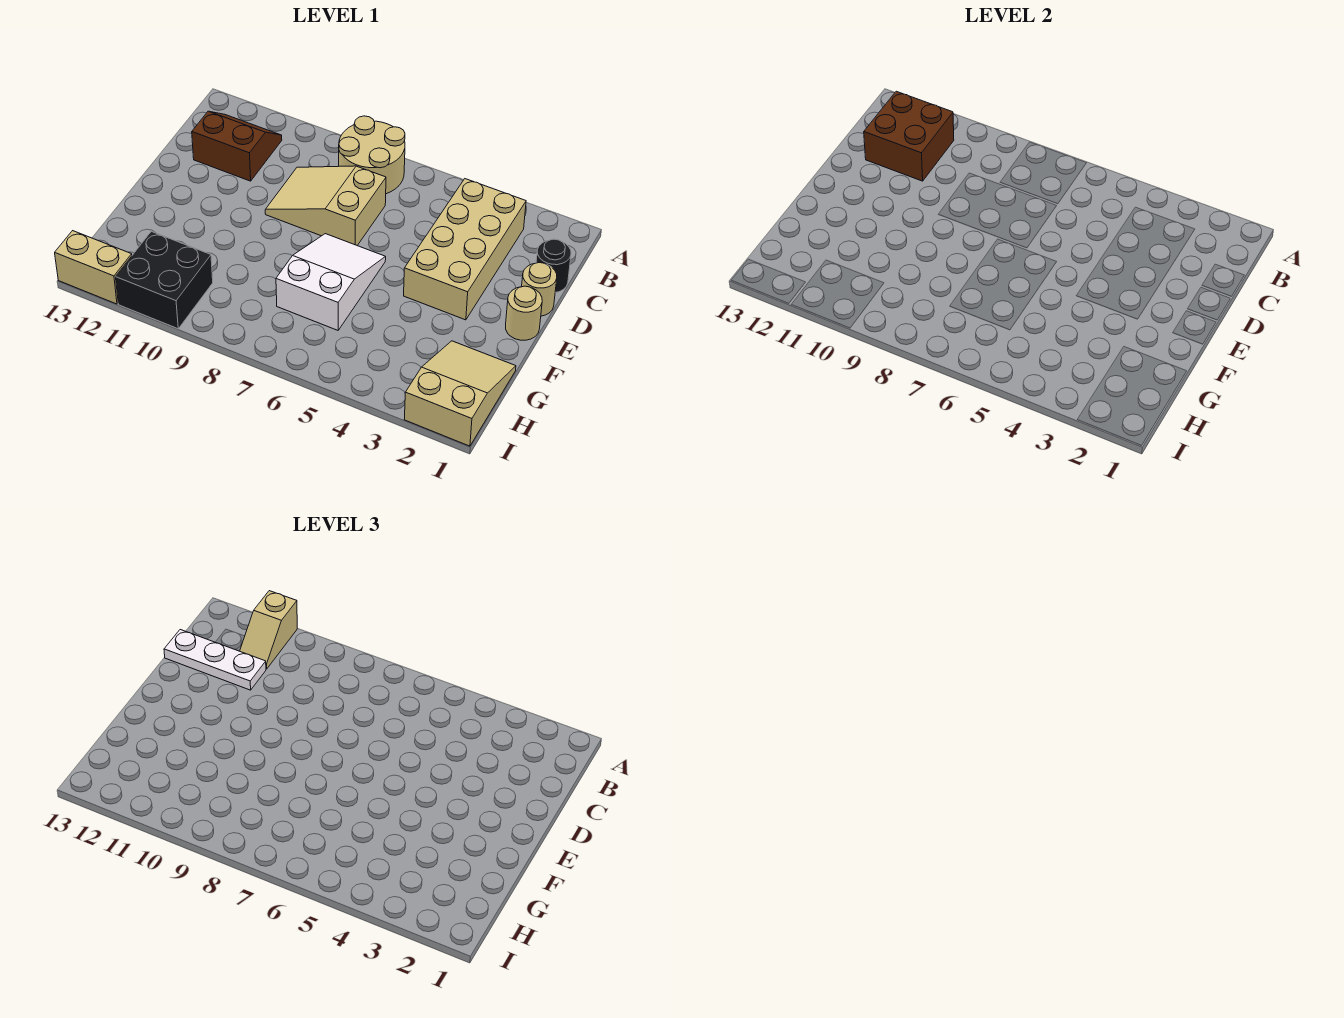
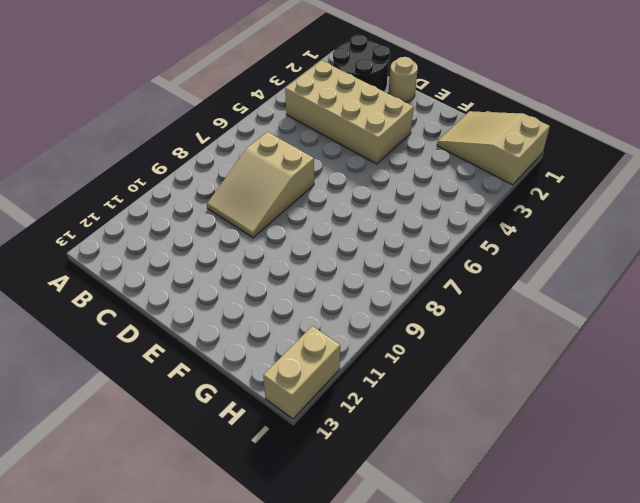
black 2x2 round brick [333,35,390,92] -> black 1x1 round brick [536,239,571,293]
none -> tan 2x2 round brick [339,116,405,194]
none -> brown 2x2 slope [192,111,282,181]
none -> tan 1x1 round brick [506,286,542,340]

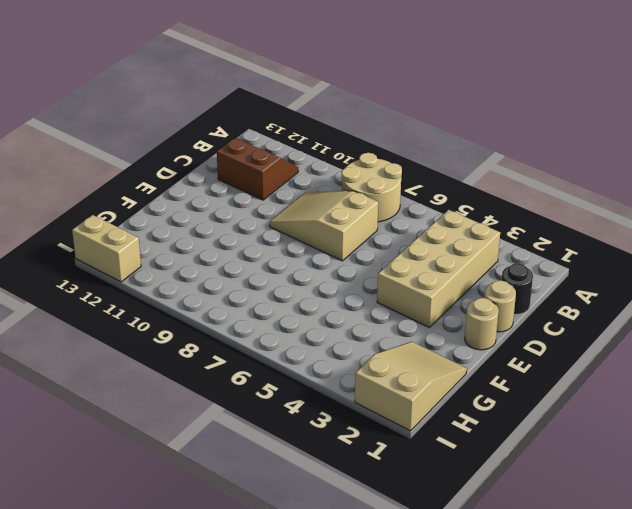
none -> white 2x3 slope [276,234,386,330]
none -> black 2x2 brick [116,231,213,329]
none -> brown 2x2 brick [864,91,954,181]

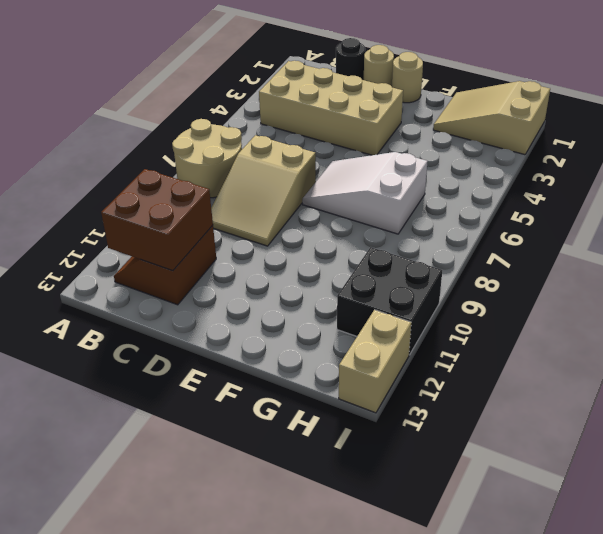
none -> tan 1x2 slope [240,591,297,669]
none -> white 1x3 plate [164,630,266,690]

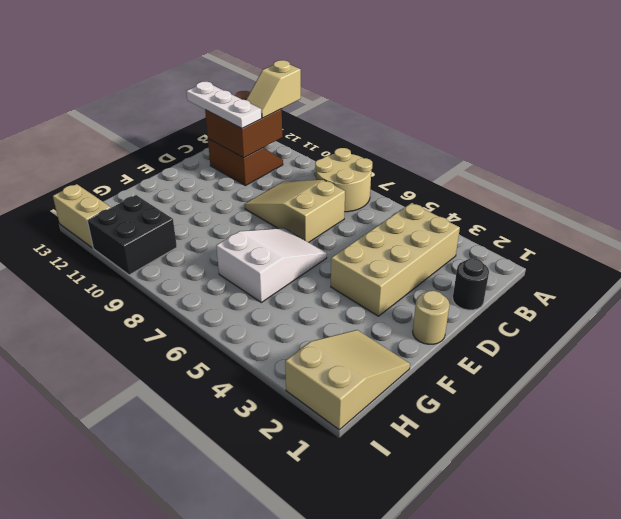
none -> tan 1x1 round brick [522,263,557,316]

